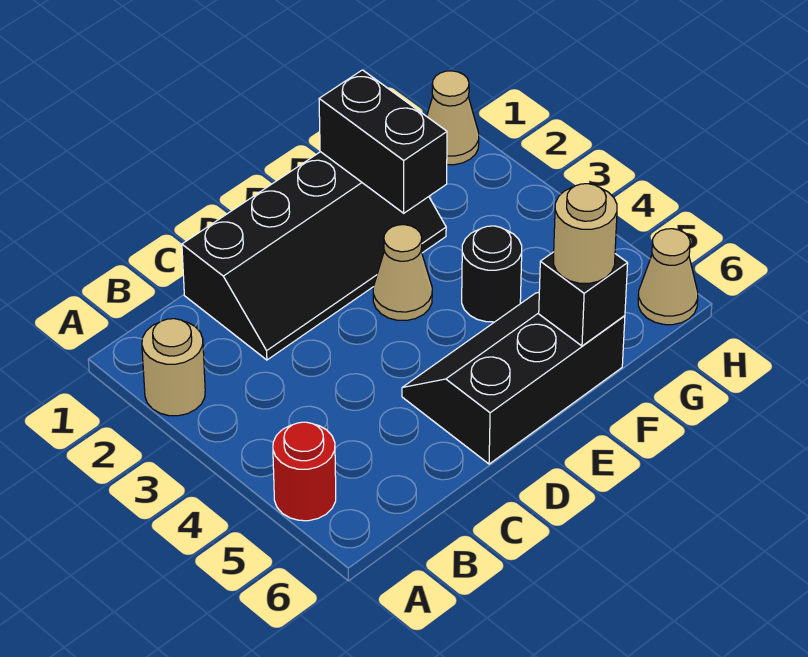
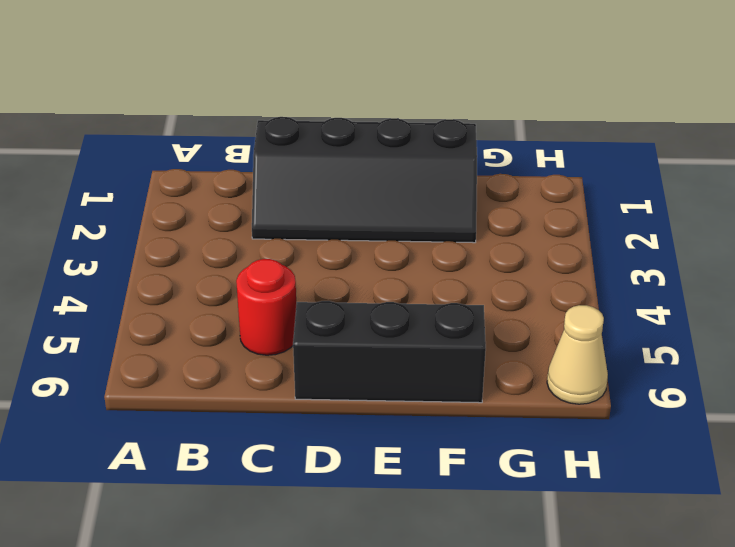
red 1x1 round brick [236,259,296,355] -> red 1x1 round brick moved to [273,422,336,521]
none -> tan 1x1 round brick [142,319,205,416]
none -> tan 1x1 cone [373,225,432,321]

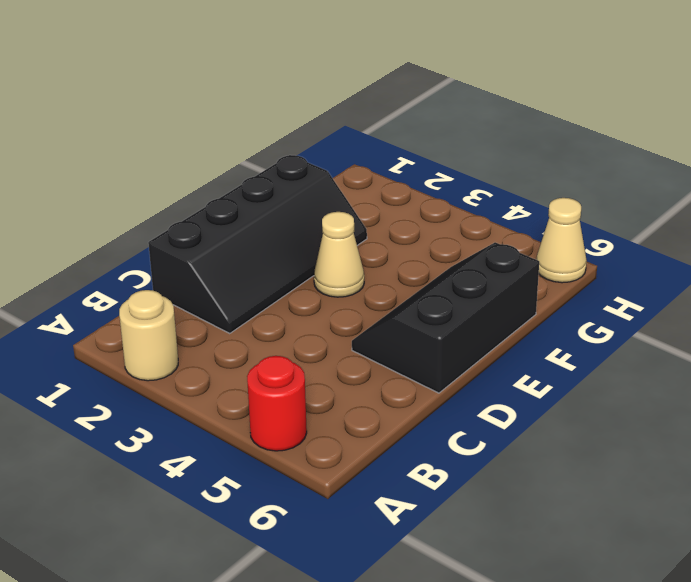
none -> black 1x1 round brick [462,226,522,322]
none -> tan 1x1 cone [427,71,479,165]

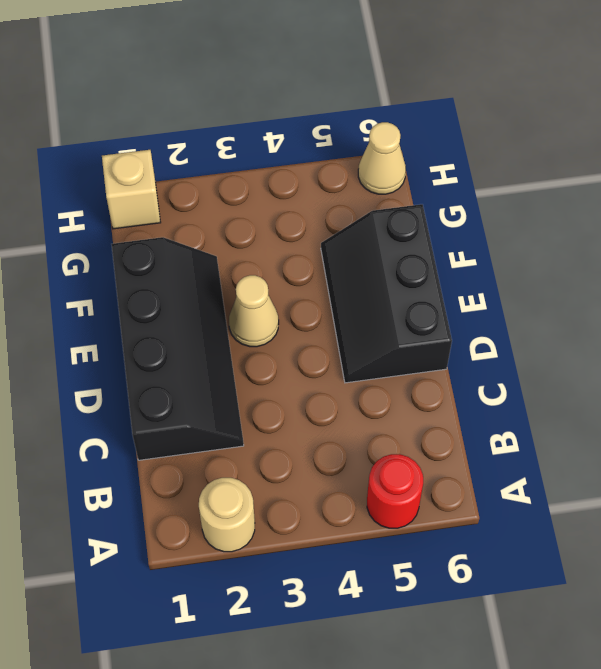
tan 1x1 brick [102,150,161,229] -> tan 1x1 cone [427,71,479,165]
none -> black 1x1 round brick [462,226,522,322]
none -> black 1x2 brick [319,70,447,213]

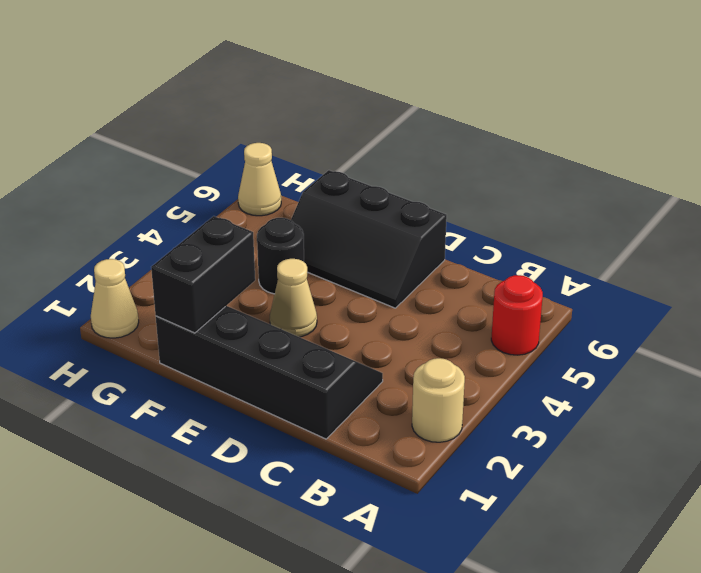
none -> black 1x1 brick [539,252,628,346]
none -> tan 1x1 round brick [554,184,617,283]

